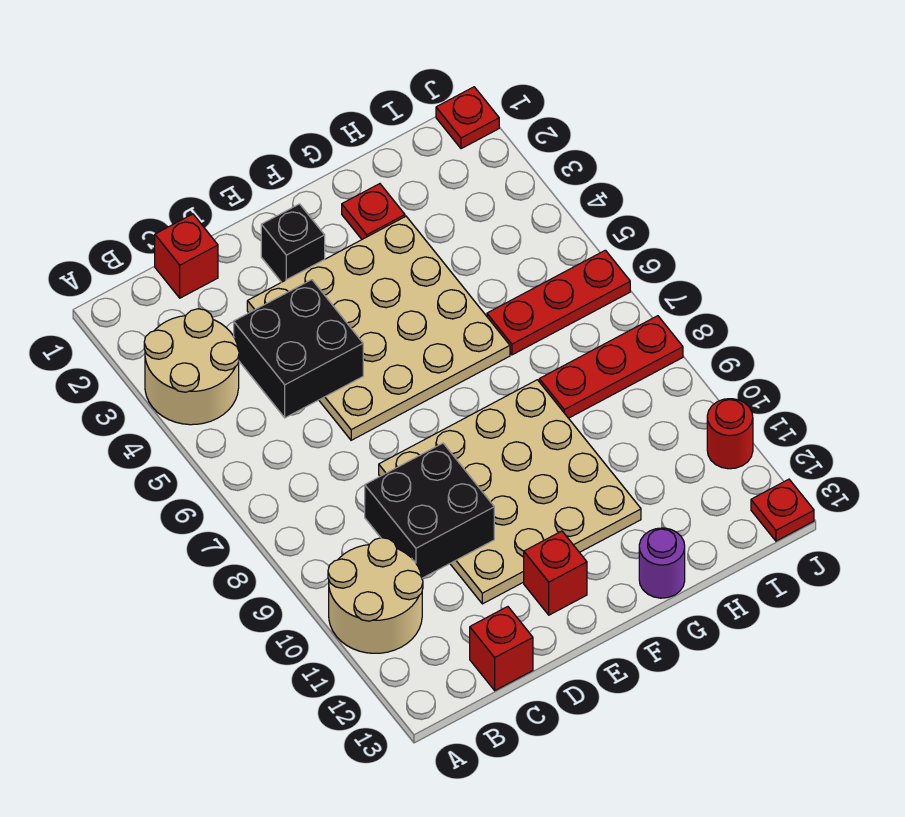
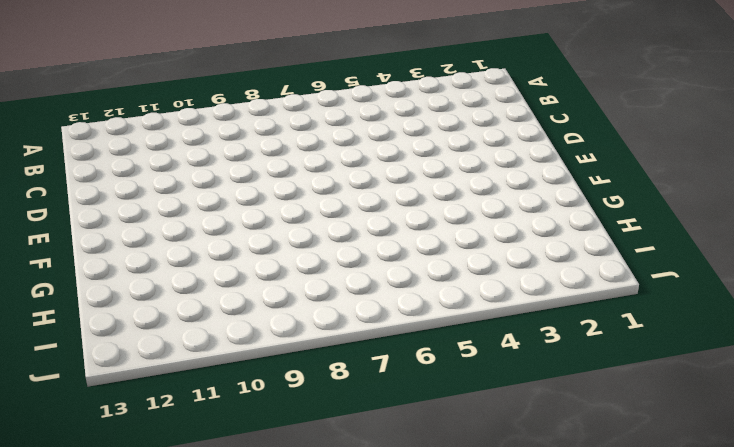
none -> tan 2x2 round brick [144,309,239,425]
none -> tan 2x2 round brick [328,538,423,653]
none -> red 1x1 brick [155,214,218,298]

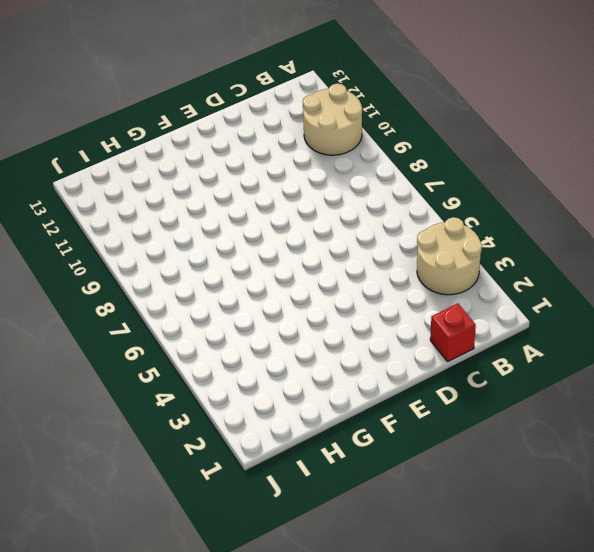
none -> red 1x1 brick [470,607,533,690]
none -> tan 4x4 plate [247,216,510,440]
none -> tan 4x4 plate [379,380,641,604]

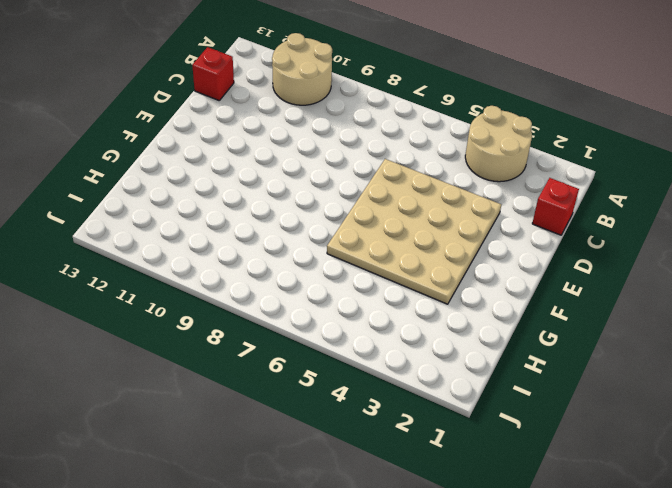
none -> tan 4x4 plate [379,380,641,604]
none -> black 1x1 brick [261,204,325,282]
none -> red 1x1 brick [524,531,587,615]

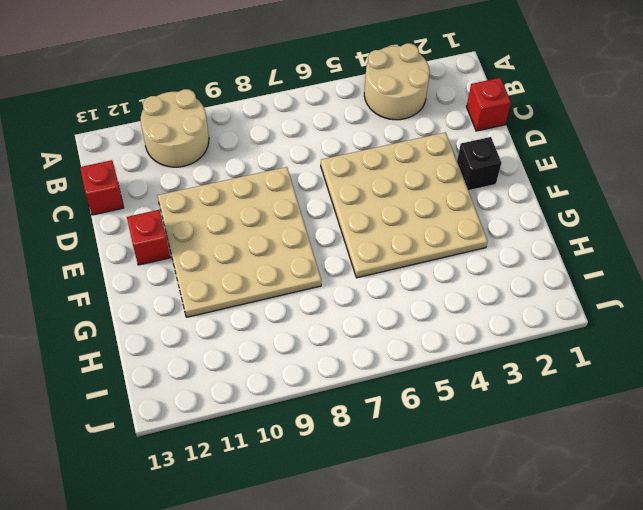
none -> red 1x1 plate [342,184,405,239]
none -> purple 1x1 round brick [639,528,685,598]
none -> red 1x3 plate [487,250,630,355]

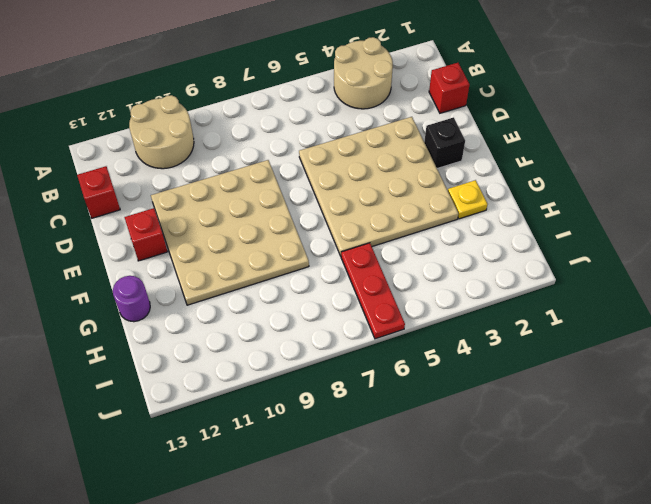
yellow 1x1 plate [448,180,488,219] -> red 1x1 plate [342,184,405,239]
none -> red 1x3 plate [539,316,683,418]
none -> red 1x1 plate [436,87,499,149]
none -> red 1x1 round brick [707,399,753,469]

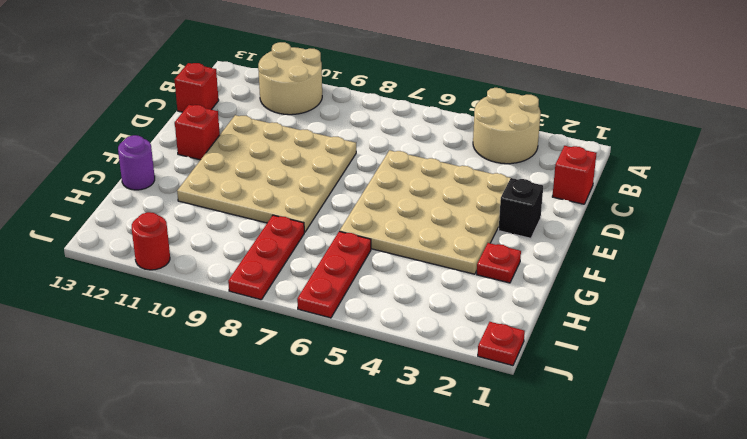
none -> red 1x1 plate [751,479,814,541]
none -> black 2x2 brick [234,280,363,418]
none -> black 2x2 brick [365,443,494,578]

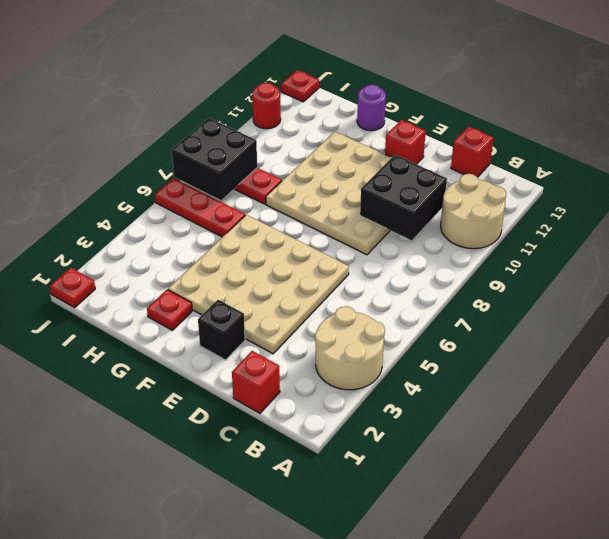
black 2x2 brick [172,118,257,200] -> black 2x2 brick moved to [234,280,363,418]

